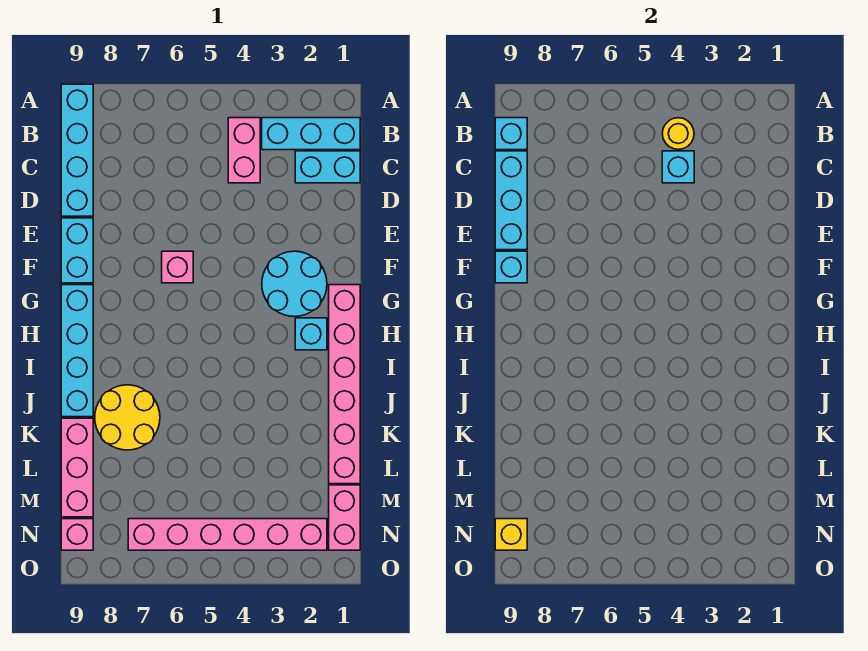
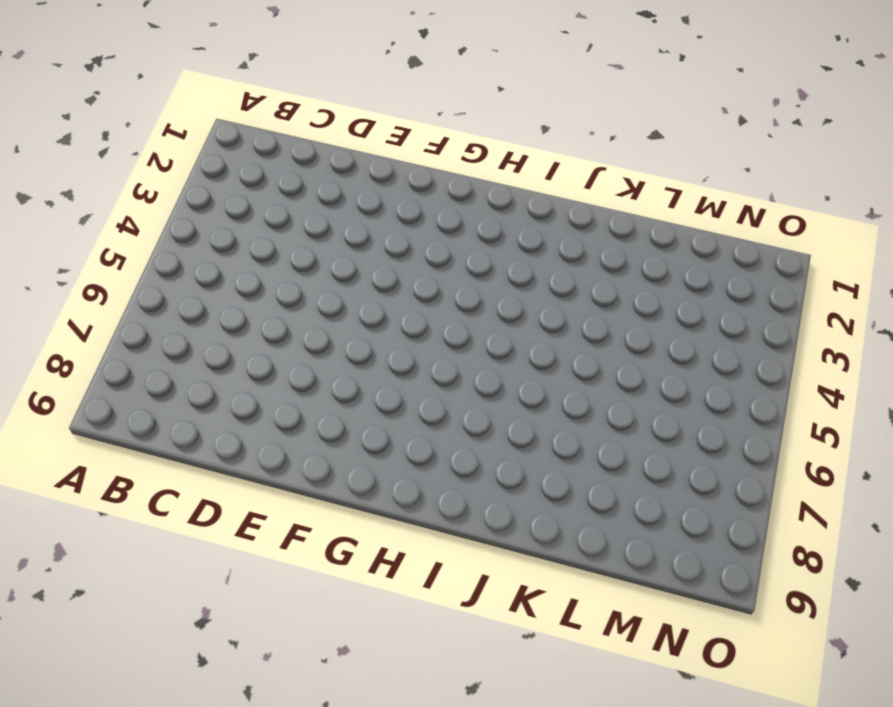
none -> cyan 1x4 brick [61,84,93,216]
none -> cyan 1x3 brick [262,118,360,150]
none -> pink 1x2 brick [228,118,260,183]

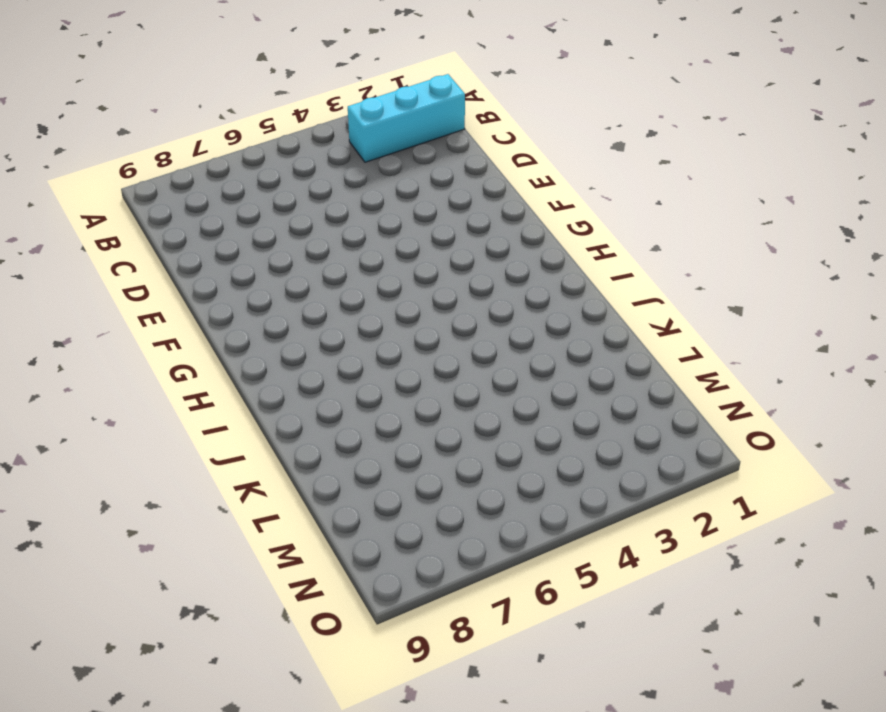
none -> cyan 1x4 brick [61,84,93,216]
none -> pink 1x2 brick [228,118,260,183]
none -> cyan 1x2 brick [295,151,360,183]

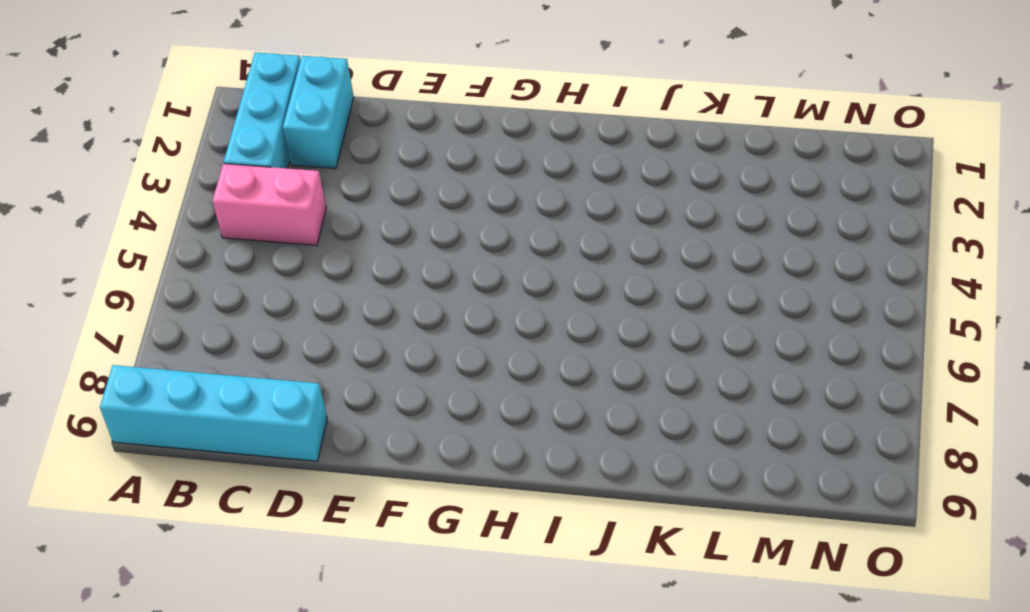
none -> cyan 1x2 brick [61,218,93,283]
none -> cyan 2x2 round brick [262,251,327,317]
none -> pink 1x1 brick [162,251,193,283]

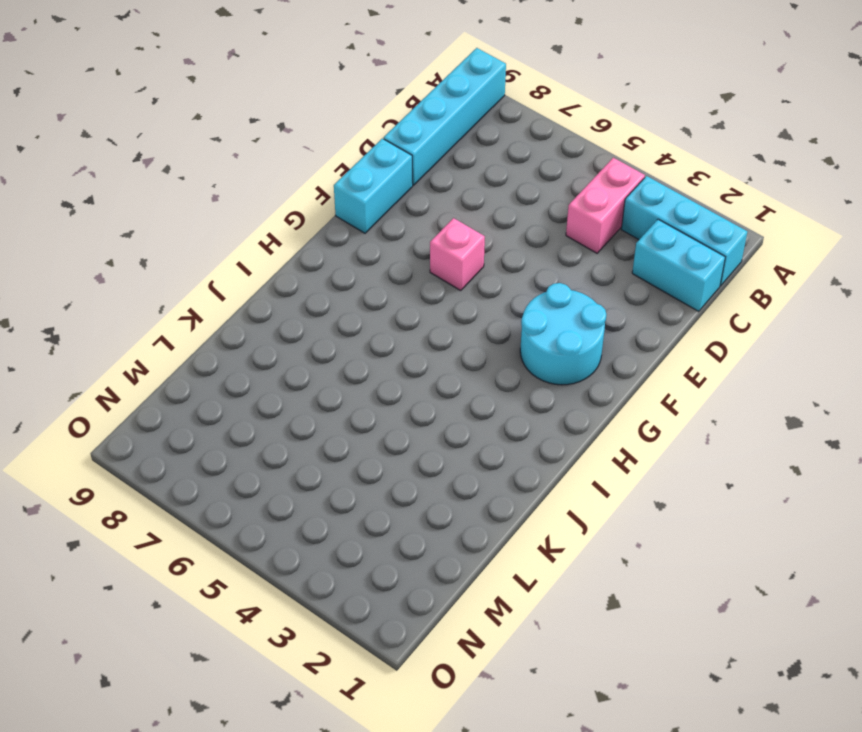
none -> pink 1x6 brick [329,285,360,484]
none -> cyan 1x4 brick [61,285,93,417]
none -> cyan 1x1 brick [295,318,327,350]

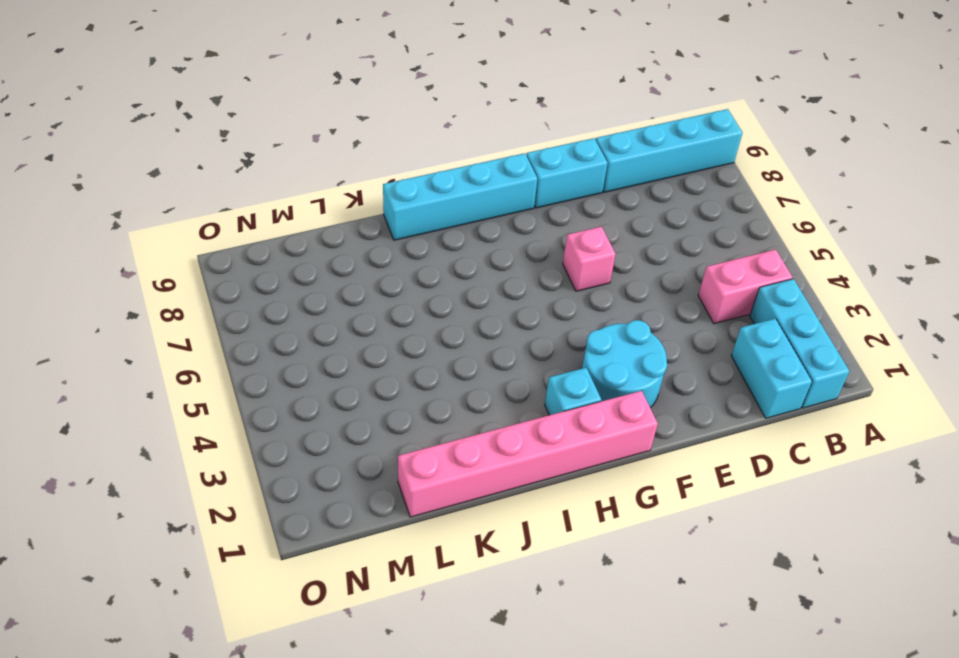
none -> yellow 2x2 round brick [95,385,160,450]
none -> pink 1x3 brick [61,418,93,517]
none -> pink 1x2 brick [329,485,360,550]

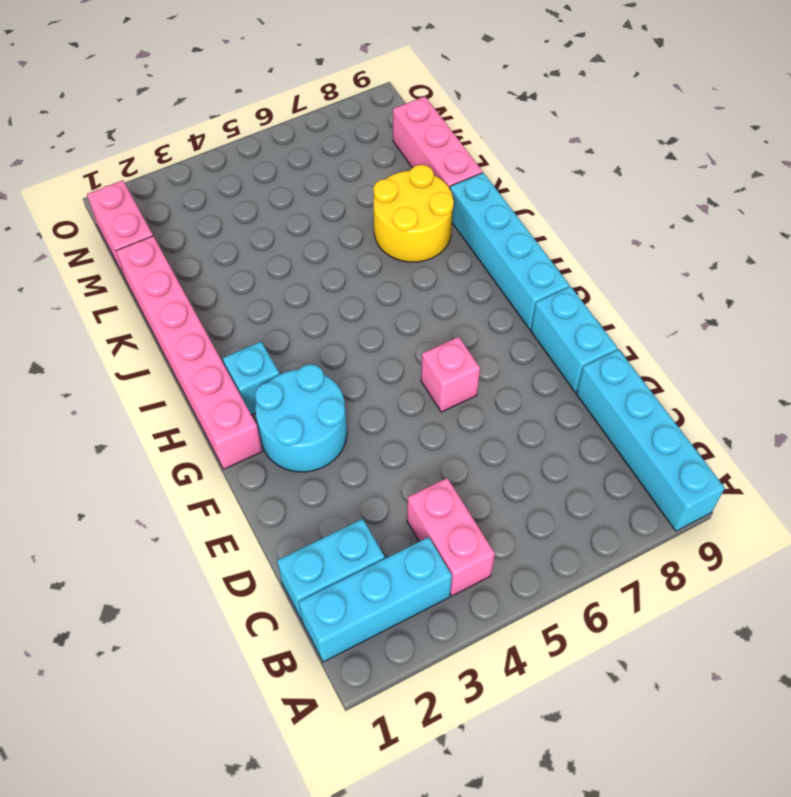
none -> pink 1x6 brick [128,519,327,550]
none -> pink 1x1 brick [61,519,93,550]
none -> yellow 1x1 round brick [662,118,694,149]

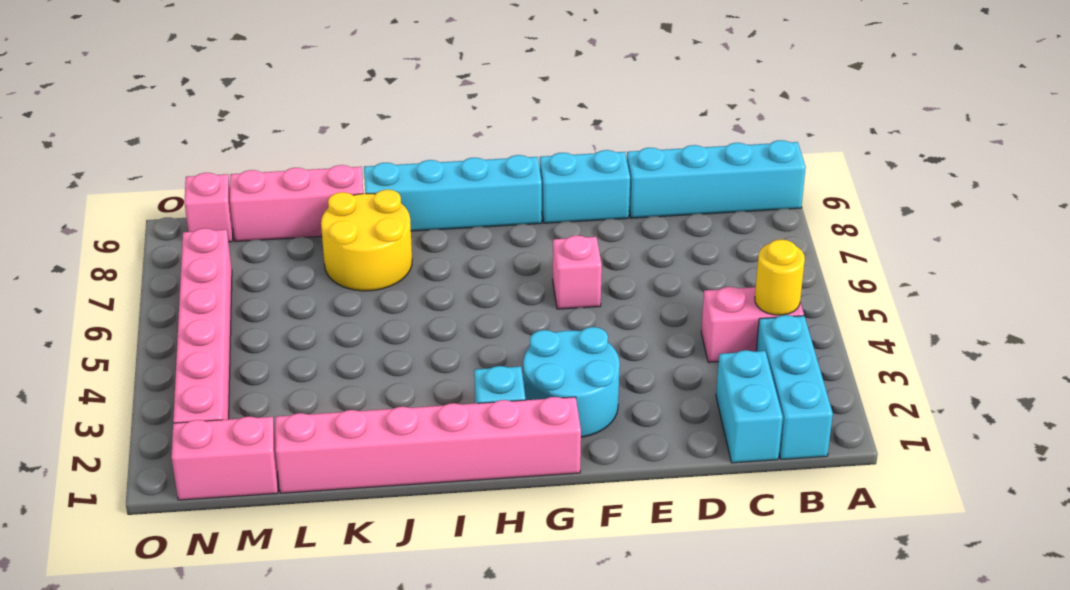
none -> cyan 1x1 brick [495,118,527,150]
none -> cyan 1x1 brick [662,151,694,183]
none -> cyan 1x3 brick [495,151,527,250]

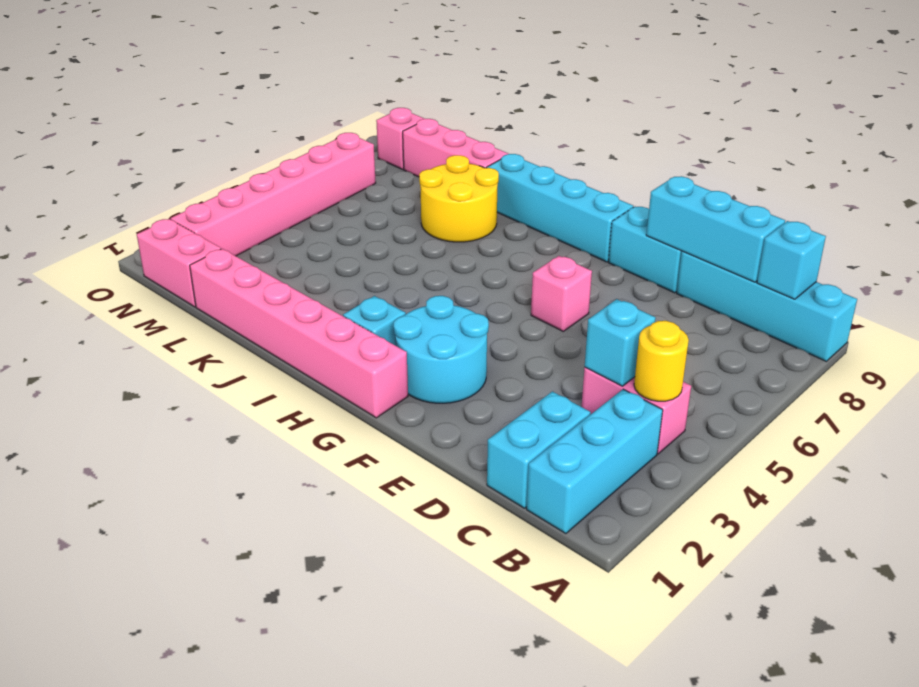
none -> cyan 1x1 brick [495,251,527,283]
none -> yellow 1x1 brick [495,519,527,550]

